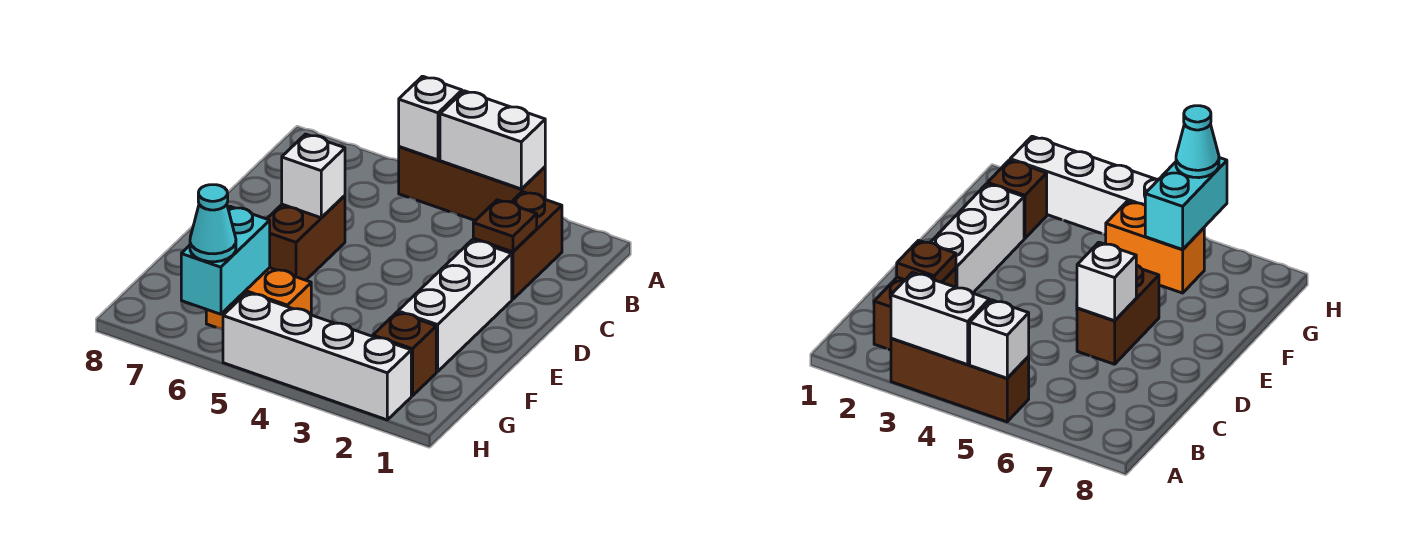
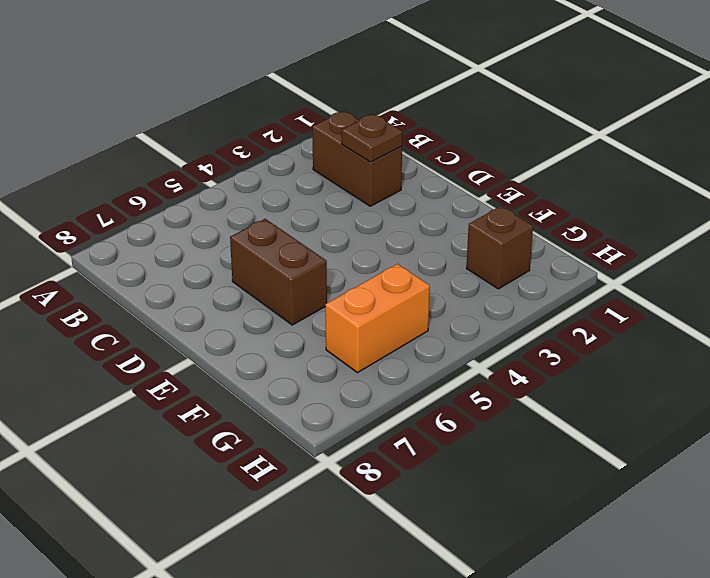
none -> brown 1x3 brick [399,147,545,221]
none -> white 1x3 brick [398,240,512,372]
none -> white 1x4 brick [223,293,411,420]

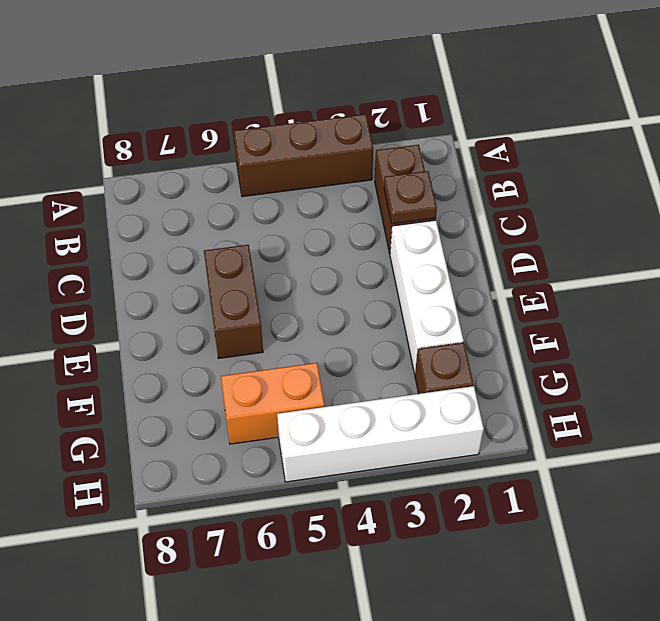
none -> white 1x2 brick [440,91,545,189]
none -> white 1x1 brick [399,76,462,160]
none -> white 1x1 brick [282,134,345,218]

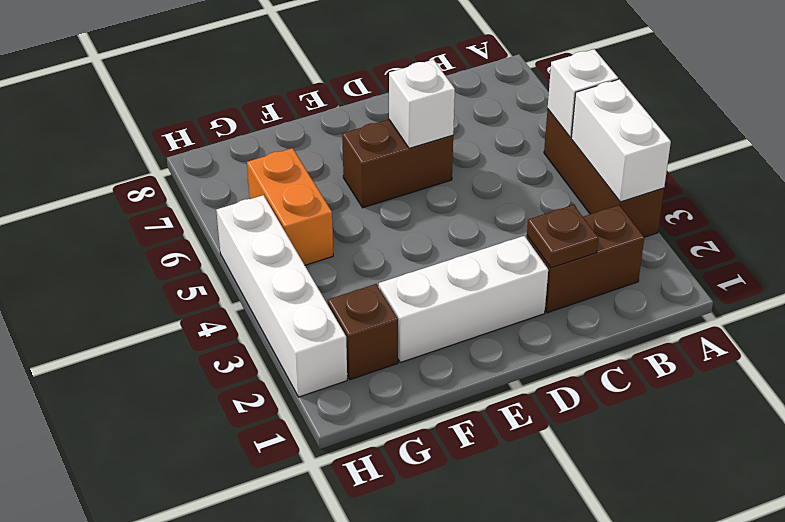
none -> cyan 1x2 brick [181,206,270,314]
none -> cyan 1x1 cone [190,185,236,262]

